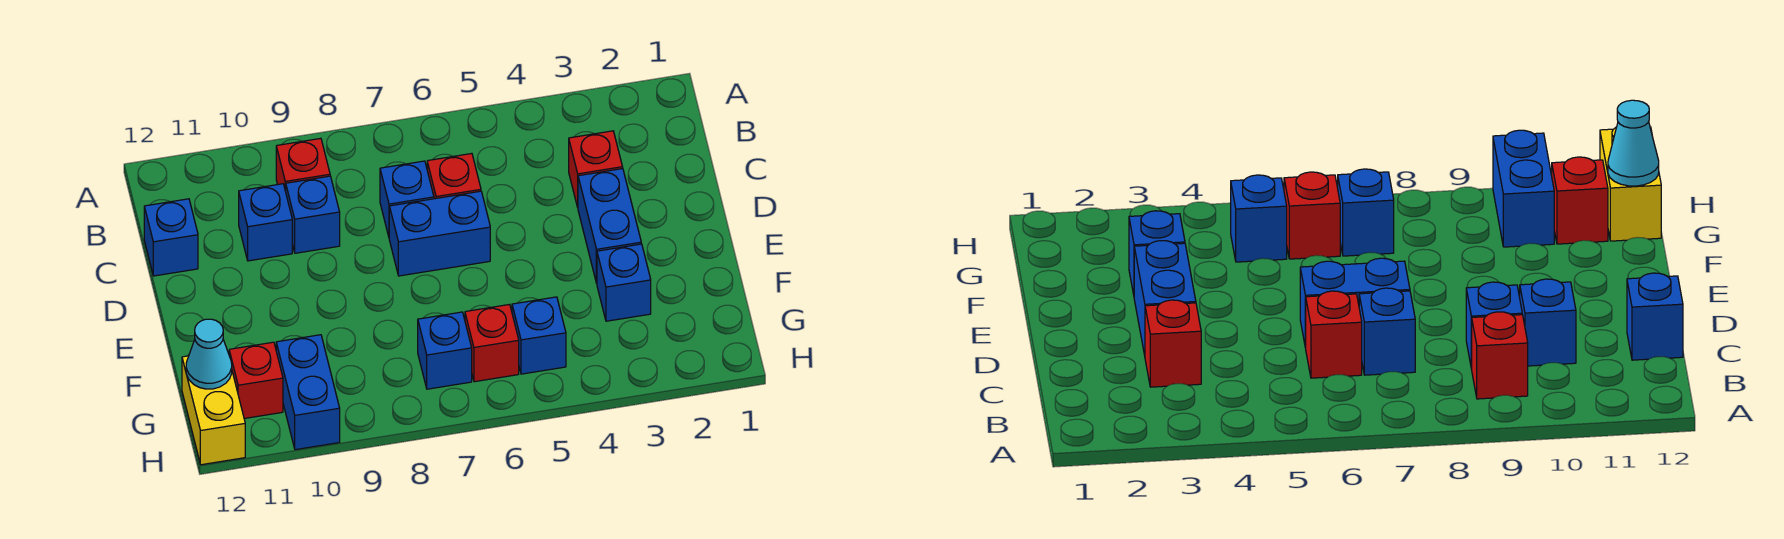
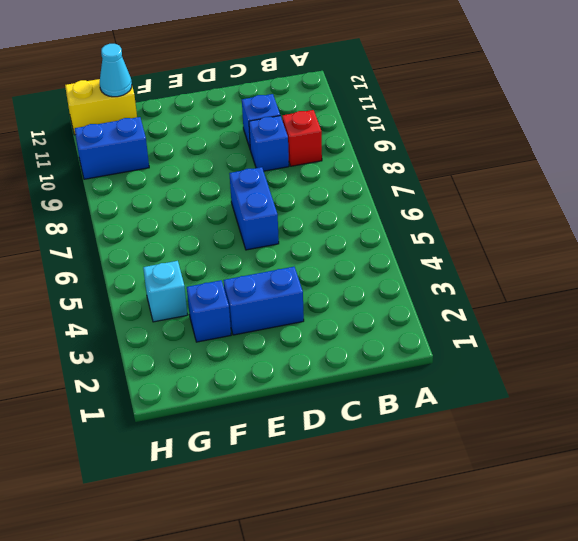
cyan 1x1 brick [143,261,187,322] -> none
none -> red 1x1 brick [569,131,623,207]
none -> red 1x1 brick [427,154,481,199]
none -> blue 1x1 brick [380,161,434,236]

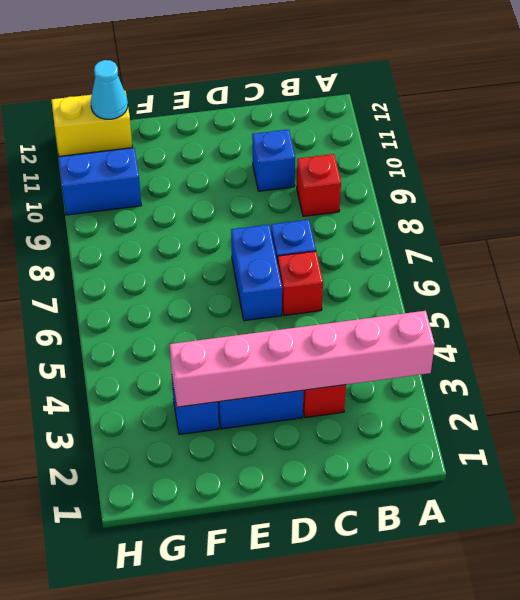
pink 1x6 brick [169,311,435,407] -> none
none -> blue 1x1 brick [286,176,340,253]
none -> blue 1x1 brick [144,199,198,276]
none -> blue 1x1 brick [512,297,566,374]

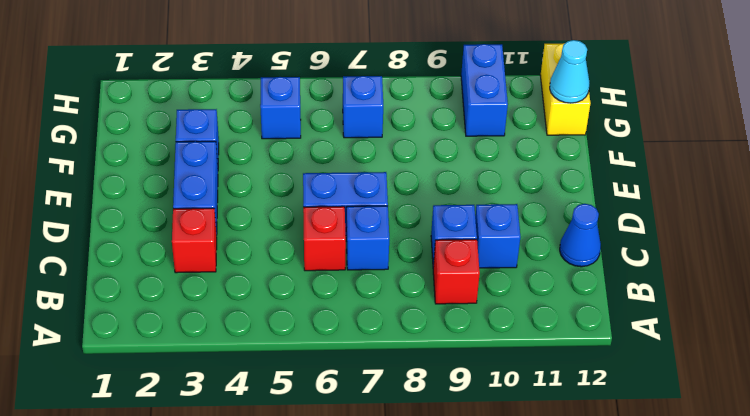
blue 1x1 cone [560,204,601,267] -> blue 1x1 brick [144,199,198,276]
none -> red 1x1 brick [465,304,519,382]
none -> red 1x1 brick [229,342,283,419]

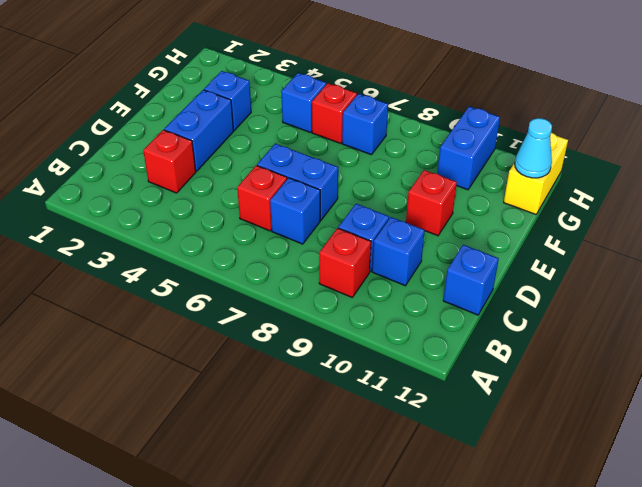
red 1x1 brick [406,170,457,236] -> red 1x1 brick moved to [229,342,283,419]

